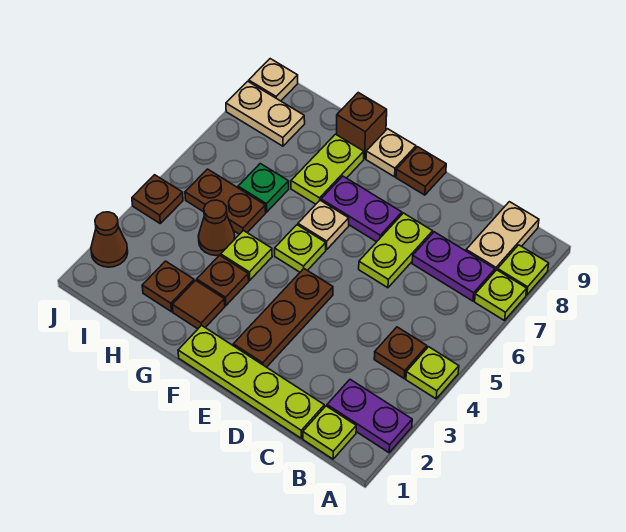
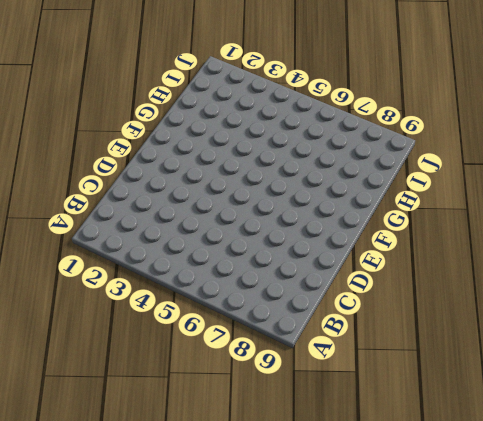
none -> purple 1x2 plate [327,379,412,453]
none -> lime 1x1 plate [406,347,459,399]
none -> lime 1x1 plate [475,270,527,321]

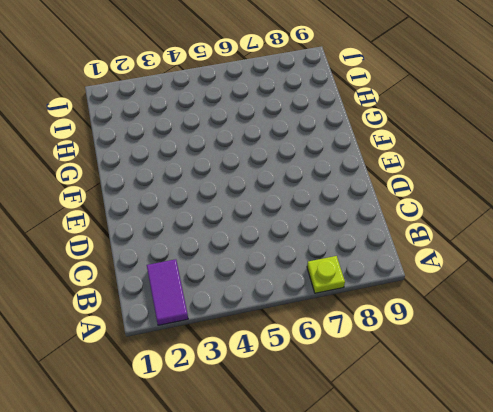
purple 1x2 tile [147,259,188,325] -> purple 1x2 plate [327,379,412,453]
none -> lime 1x1 plate [406,347,459,399]
none -> lime 1x1 plate [498,245,549,295]
none -> lime 1x1 plate [303,406,356,459]

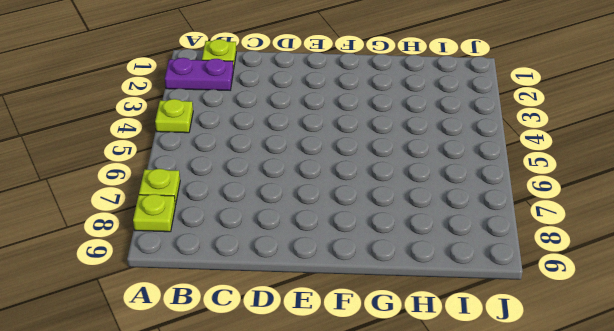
none -> brown 1x1 plate [374,327,427,379]
none -> purple 1x2 plate [412,232,495,301]
none -> tan 1x2 plate [466,202,539,271]

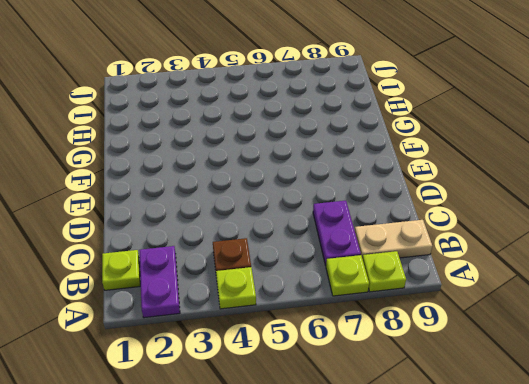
none -> lime 1x4 plate [178,325,324,438]
none -> lime 1x2 plate [359,213,433,288]
none -> brown 1x3 plate [233,269,333,367]

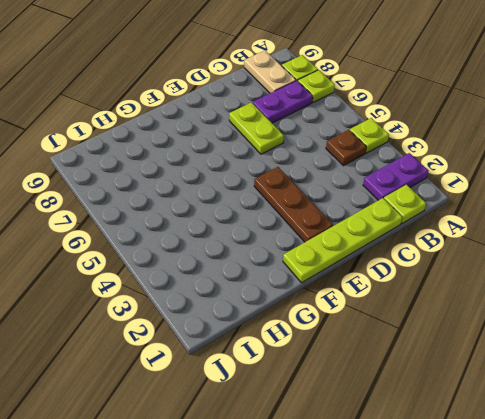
none -> purple 1x2 plate [321,176,402,242]
none -> brown 1x1 plate [396,147,446,195]
none -> lime 1x1 plate [275,225,326,272]

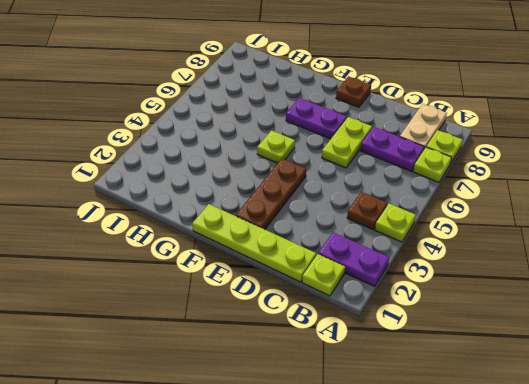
none -> tan 1x1 plate [298,200,349,249]
none -> tan 1x1 plate [366,129,416,177]
none -> brown 1x1 tile [172,280,225,329]

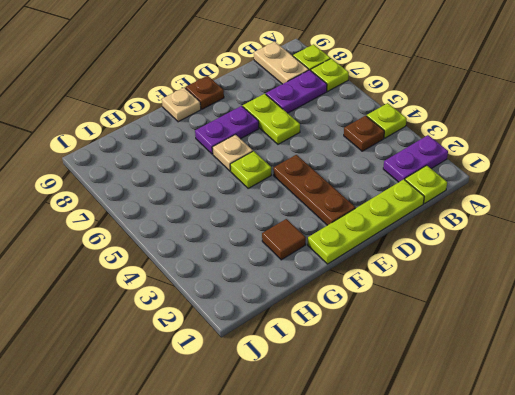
none -> brown 1x1 plate [197,255,249,306]
none -> lime 1x1 plate [221,230,272,280]
none -> lime 1x2 plate [291,134,364,204]

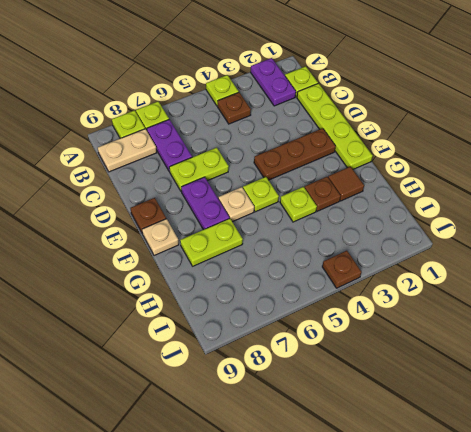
none -> brown 1x1 brick [337,93,387,159]
none -> brown 1x1 plate [142,261,194,312]
none -> brown 1x1 cone [198,200,235,256]

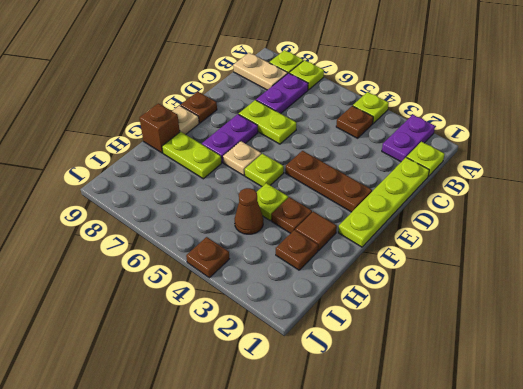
none -> brown 1x2 plate [185,169,266,234]
none -> green 1x1 plate [238,164,289,212]
none -> tan 1x2 plate [226,81,305,146]

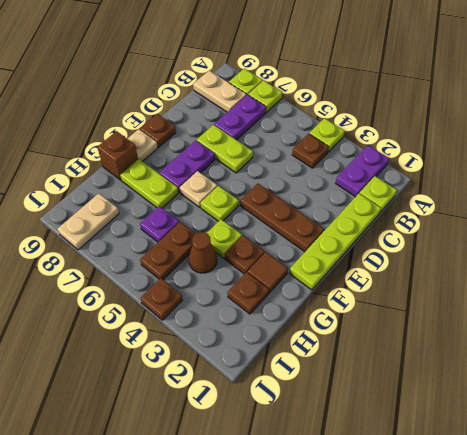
purple 1x1 plate [140,206,179,242] -> green 1x1 plate [238,164,289,212]
none -> brown 1x1 cone [91,212,128,267]
none -> tan 1x1 plate [249,59,298,101]

